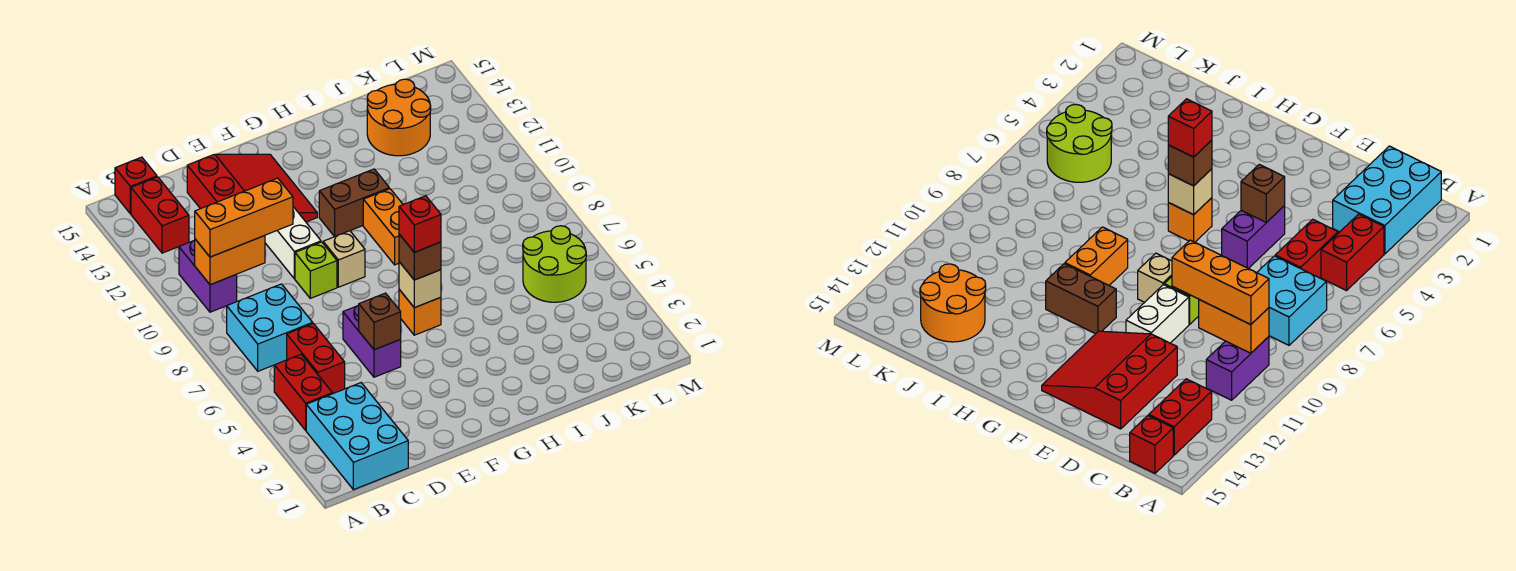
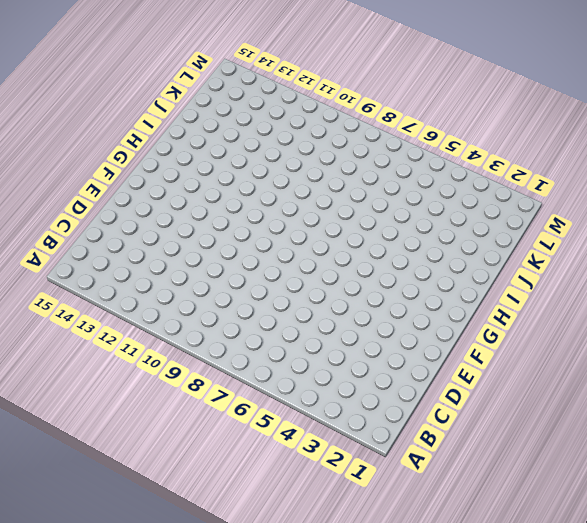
none -> cyan 2x3 brick [306,383,408,490]
none -> red 1x2 brick [274,355,332,430]
none -> cyan 2x2 brick [227,284,313,371]

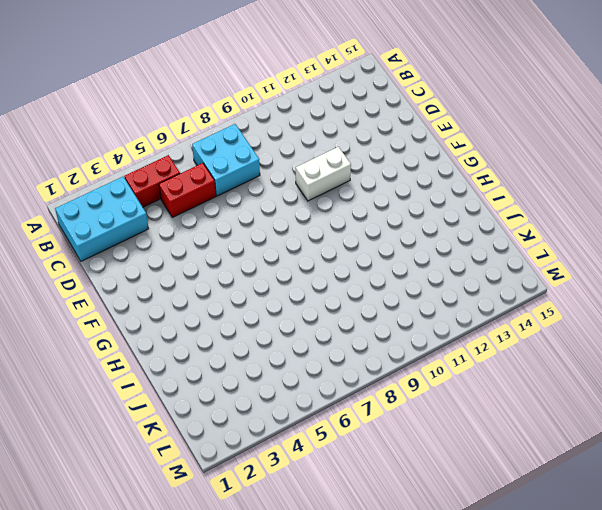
none -> purple 1x2 brick [179,240,237,312]
none -> red 1x2 brick [131,177,189,253]
none -> red 1x1 brick [115,157,157,214]

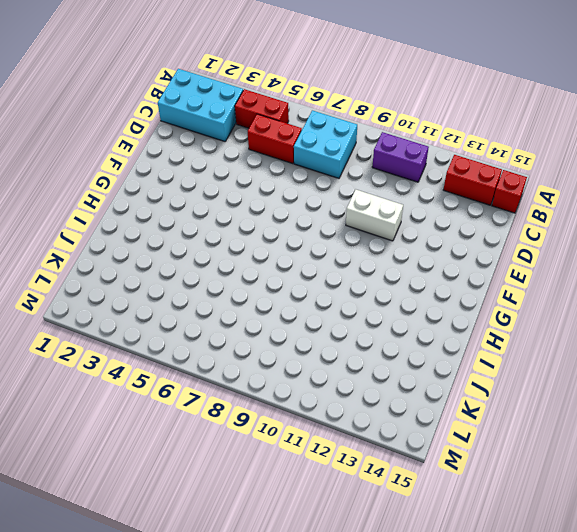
none -> red 3x3 slope [187,154,317,222]
none -> purple 1x2 brick [343,305,401,377]
none -> lime 1x1 brick [295,242,337,298]

